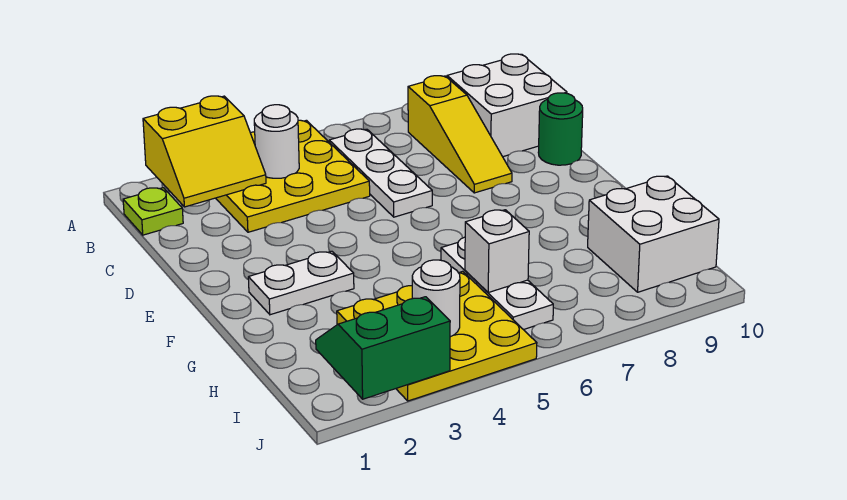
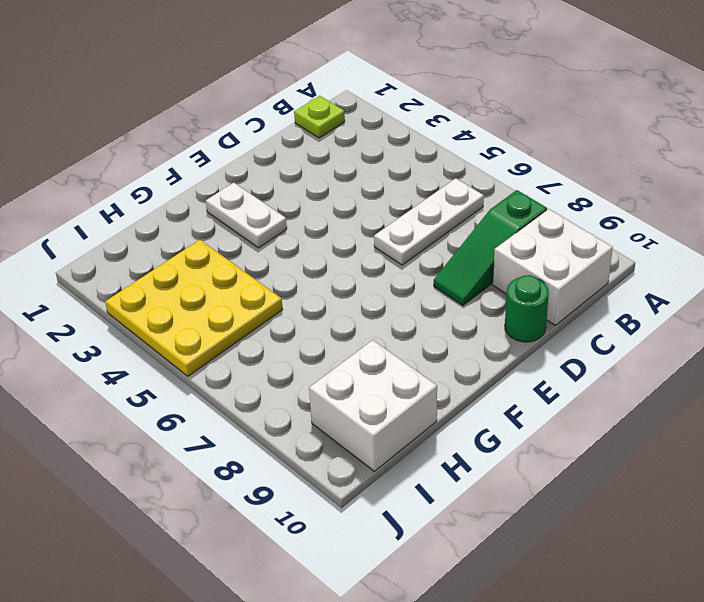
green 1x3 slope [434,190,547,305] -> yellow 1x3 slope [408,76,512,193]
none -> yellow 3x3 plate [216,120,370,232]
none -> white 1x3 plate [441,237,553,330]
none -> yellow 2x2 slope [143,96,266,207]

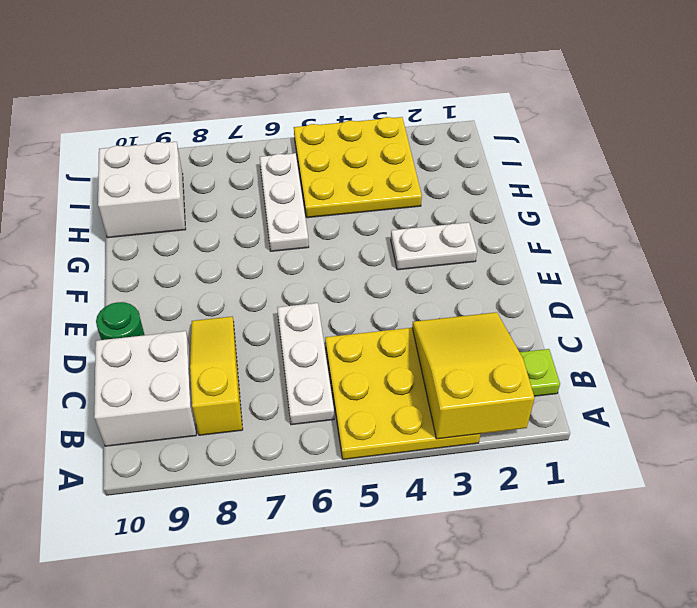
yellow 2x3 slope [412,312,535,439] -> yellow 2x2 slope [143,96,266,207]
none -> white 1x1 round brick [254,105,299,178]
none -> white 1x1 brick [465,210,529,292]
none -> green 2x2 slope [316,297,450,399]

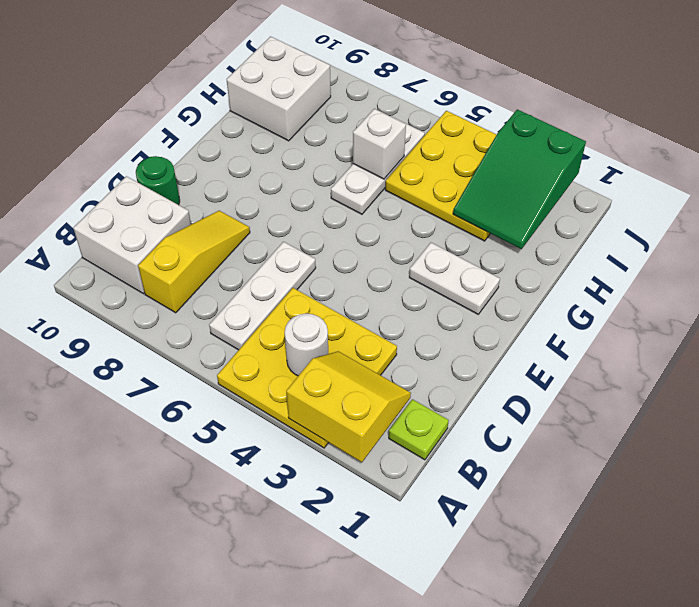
green 2x3 slope [453,109,586,249] -> green 2x2 slope [316,297,450,399]
none -> white 1x1 round brick [412,260,460,337]

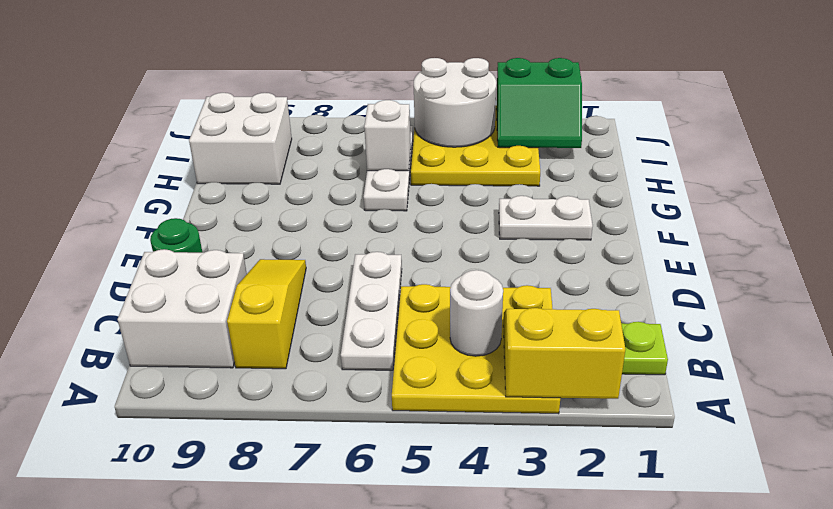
white 2x2 round brick [414,58,496,147] -> white 1x1 round brick [412,260,460,337]

